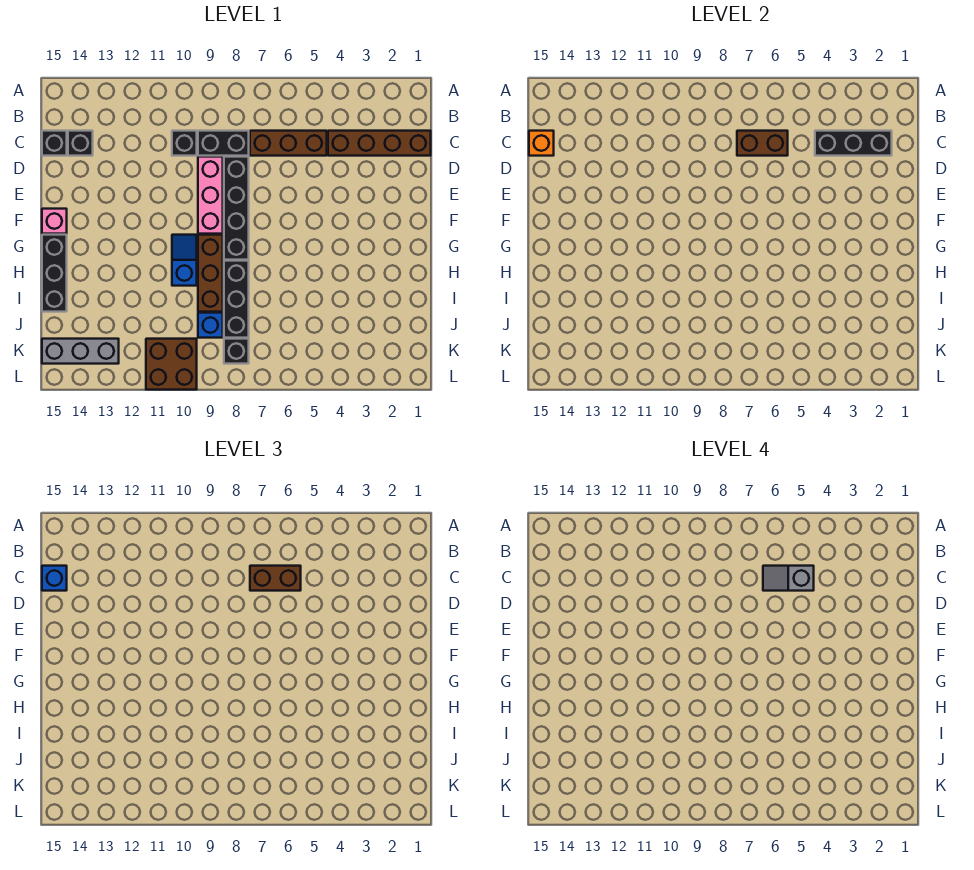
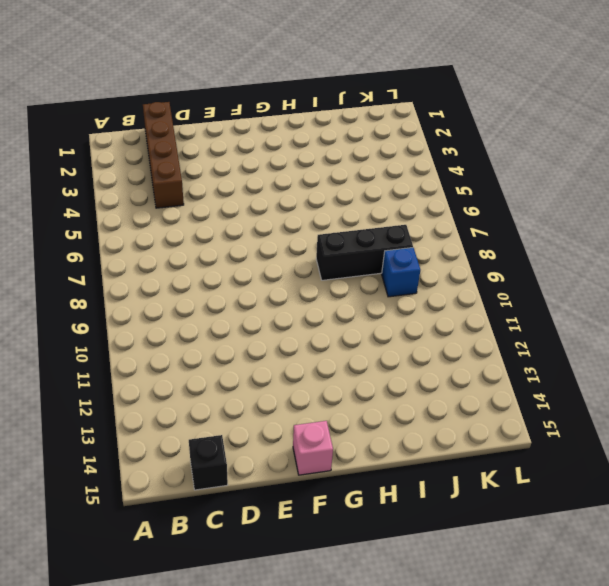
none -> brown 1x3 brick [250,131,327,156]
none -> black 1x2 brick [198,131,249,156]
none -> black 1x1 brick [172,131,197,156]

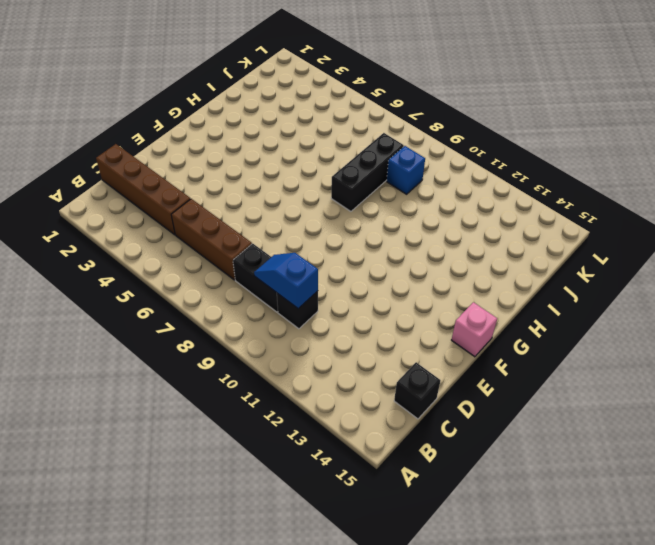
blue 1x2 slope [254,253,318,309] -> blue 1x2 slope turned to [172,235,197,286]
none -> black 1x1 brick [68,131,93,156]
none -> black 1x4 brick [224,157,249,260]
none -> pink 1x3 brick [198,157,223,234]

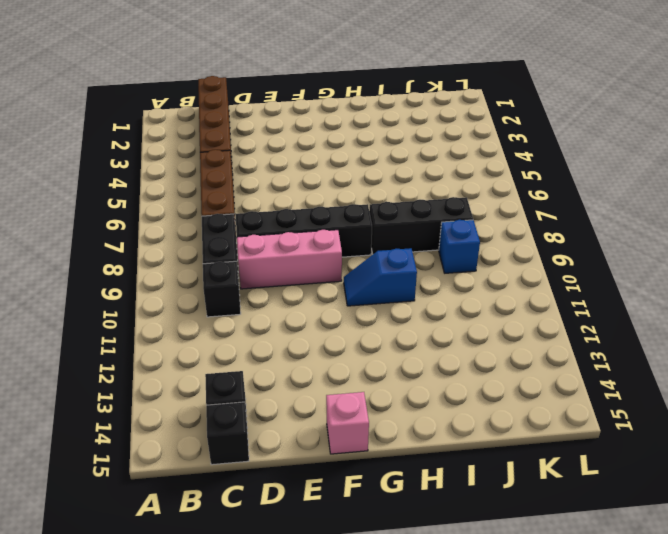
none -> brown 1x3 brick [198,235,223,312]
none -> black 1x3 brick [42,235,67,312]
none -> black 1x1 brick [224,339,249,364]

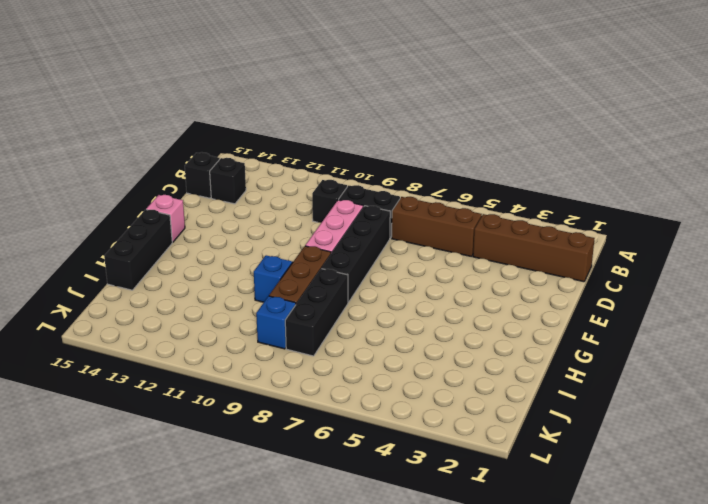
none -> black 1x1 brick [224,339,249,364]
none -> brown 2x2 brick [146,339,197,390]
none -> grey 1x3 brick [42,339,119,364]

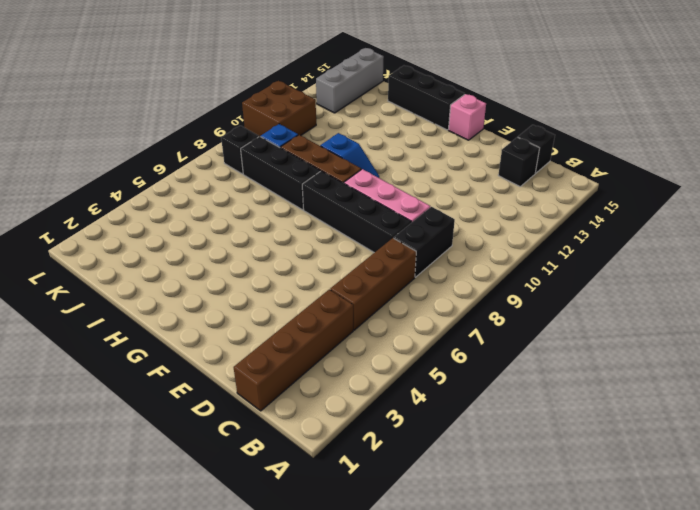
none -> black 1x1 brick [172,131,197,156]
none -> black 1x3 brick [815,131,892,156]
none -> brown 1x2 brick [737,131,788,156]

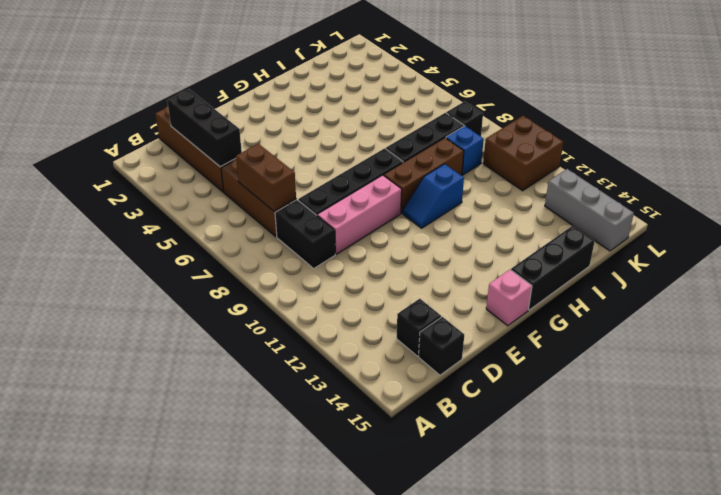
none -> black 1x1 brick [172,131,197,156]
none -> orange 1x1 brick [529,131,554,156]
none -> brown 1x2 brick [250,566,301,591]

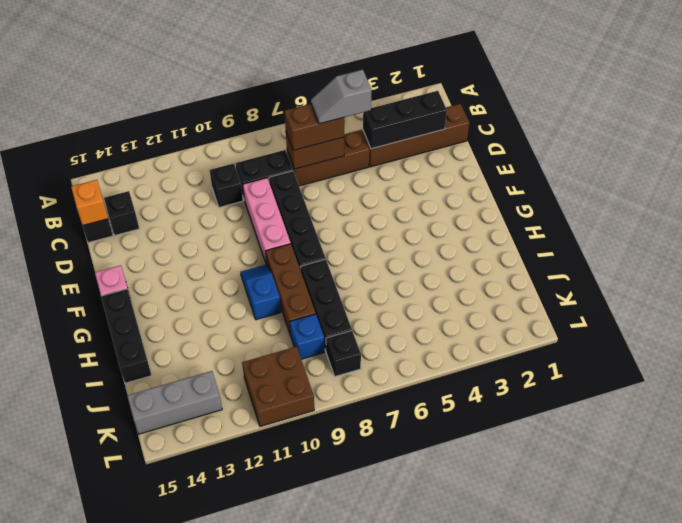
none -> blue 1x1 brick [42,566,67,591]

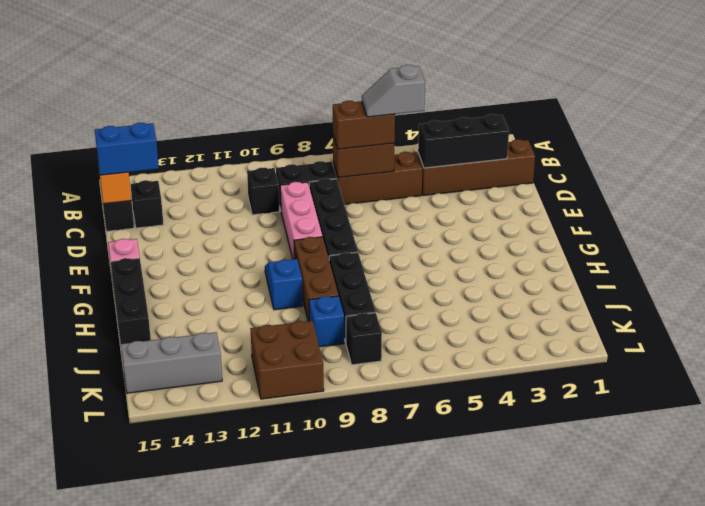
blue 1x2 brick [95,123,159,175] -> blue 1x1 brick [42,566,67,591]

